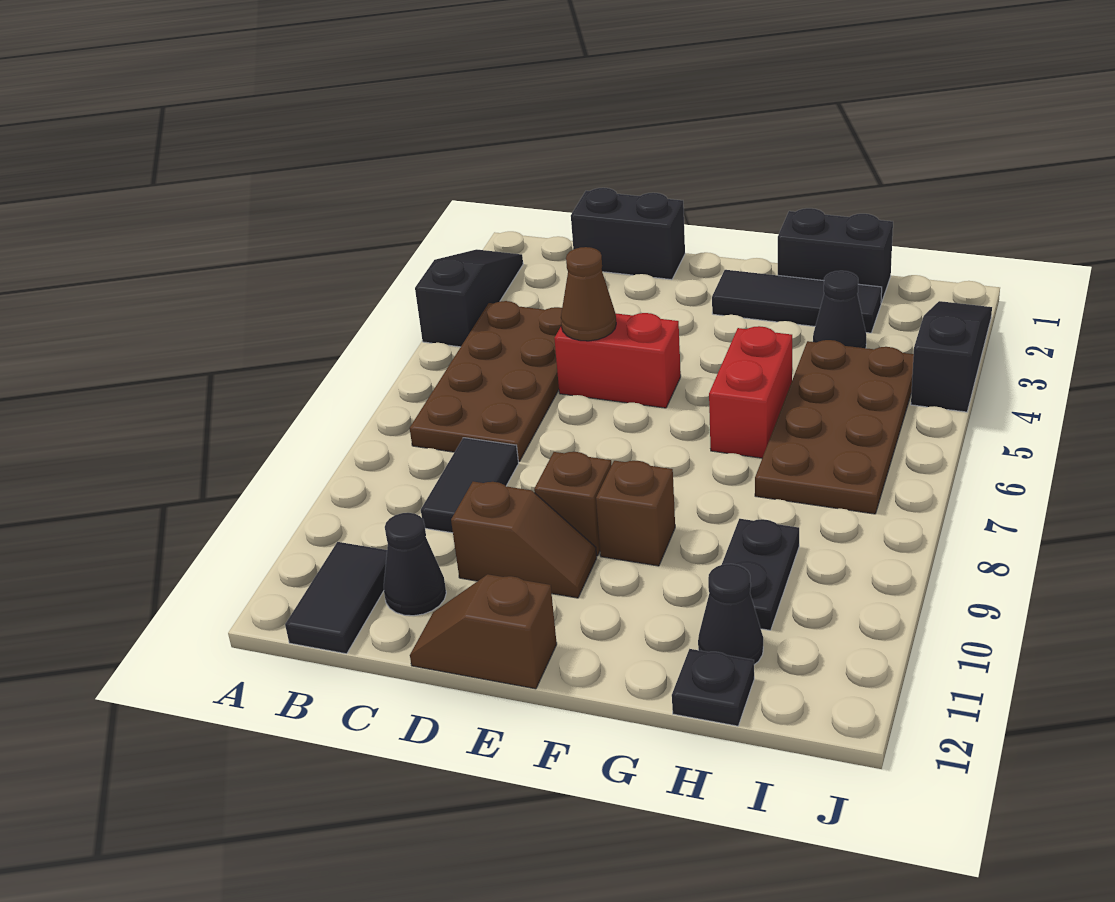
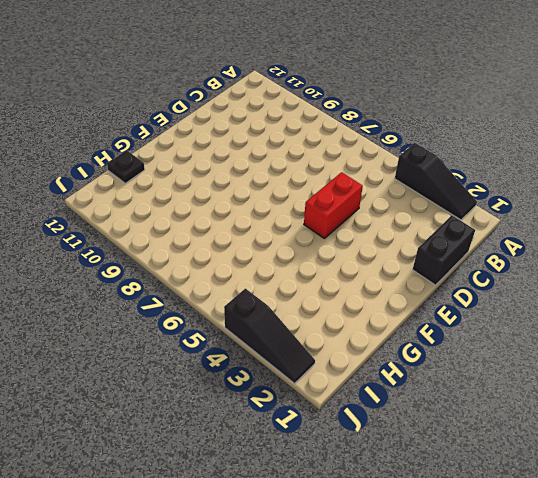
none -> brown 2x4 plate [410,301,562,462]
none -> black 1x2 tile [285,542,387,654]
none -> black 1x2 tile [421,438,519,533]

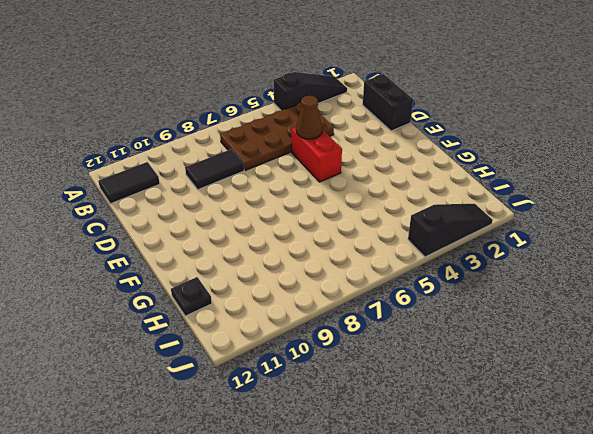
none -> black 1x1 cone [384,513,446,616]
none -> brown 1x2 slope [451,482,597,598]
none -> brown 1x2 slope [410,574,557,689]

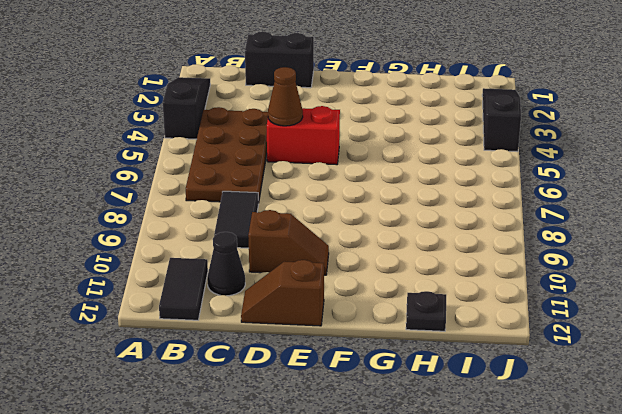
none -> brown 1x1 brick [534,452,612,556]
none -> black 1x3 tile [712,270,882,333]
none -> brown 1x1 brick [596,461,675,566]

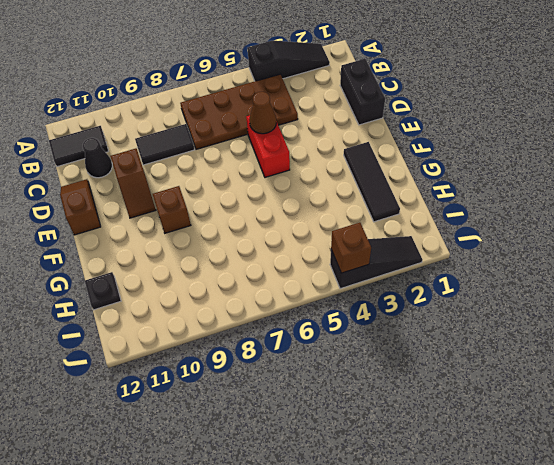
brown 1x1 brick [331,223,371,273] -> brown 1x1 brick moved to [534,452,612,556]
none -> black 1x2 brick [778,208,893,303]
none -> red 1x2 brick [709,326,792,458]
none -> black 1x1 cone [813,271,866,348]

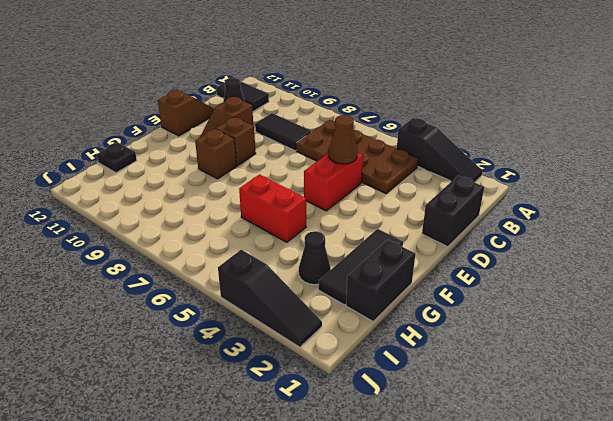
none -> brown 2x4 plate [755,340,914,514]
none -> black 1x2 plate [722,519,799,630]
none -> black 1x1 cone [698,564,763,665]

